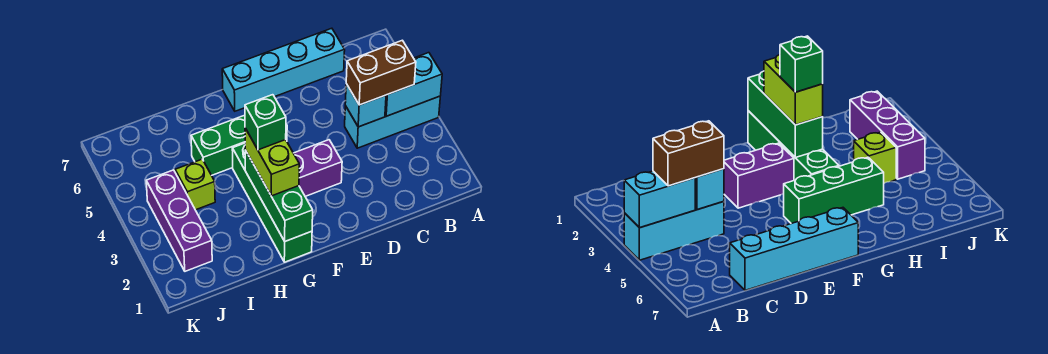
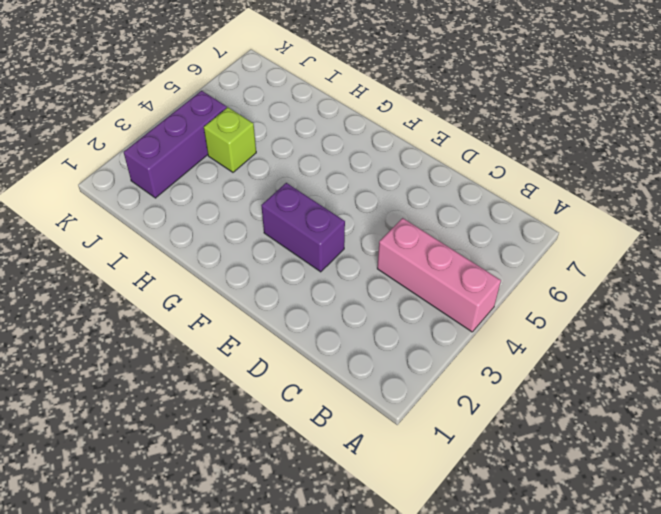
pink 1x3 brick [377,218,501,332] -> cyan 1x3 brick [345,96,440,148]
none -> cyan 1x4 brick [222,28,345,111]
none -> green 1x3 brick [191,115,287,175]
none -> green 1x4 brick [232,143,312,262]

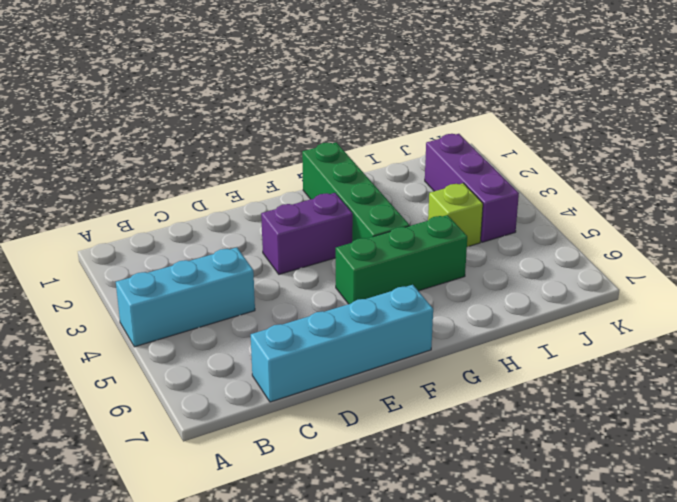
none -> cyan 1x2 brick [385,53,442,116]
none -> cyan 1x1 brick [345,84,386,127]
none -> green 1x3 brick [245,150,313,241]

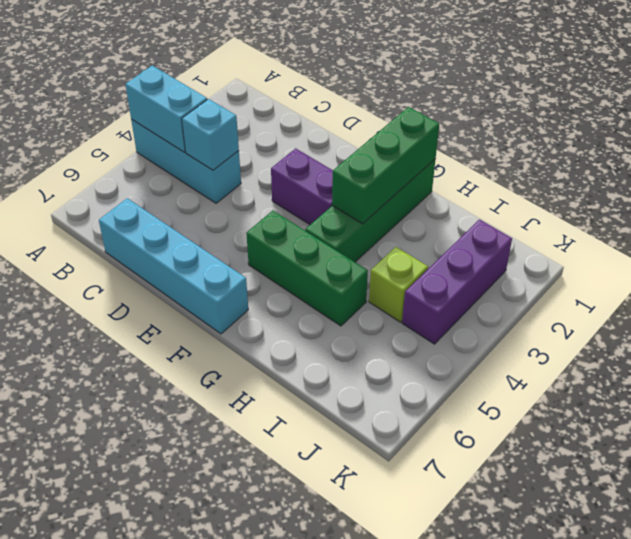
none -> brown 1x2 brick [346,40,416,105]
none -> lime 1x2 brick [245,128,299,196]
none -> green 1x1 brick [245,95,286,150]

